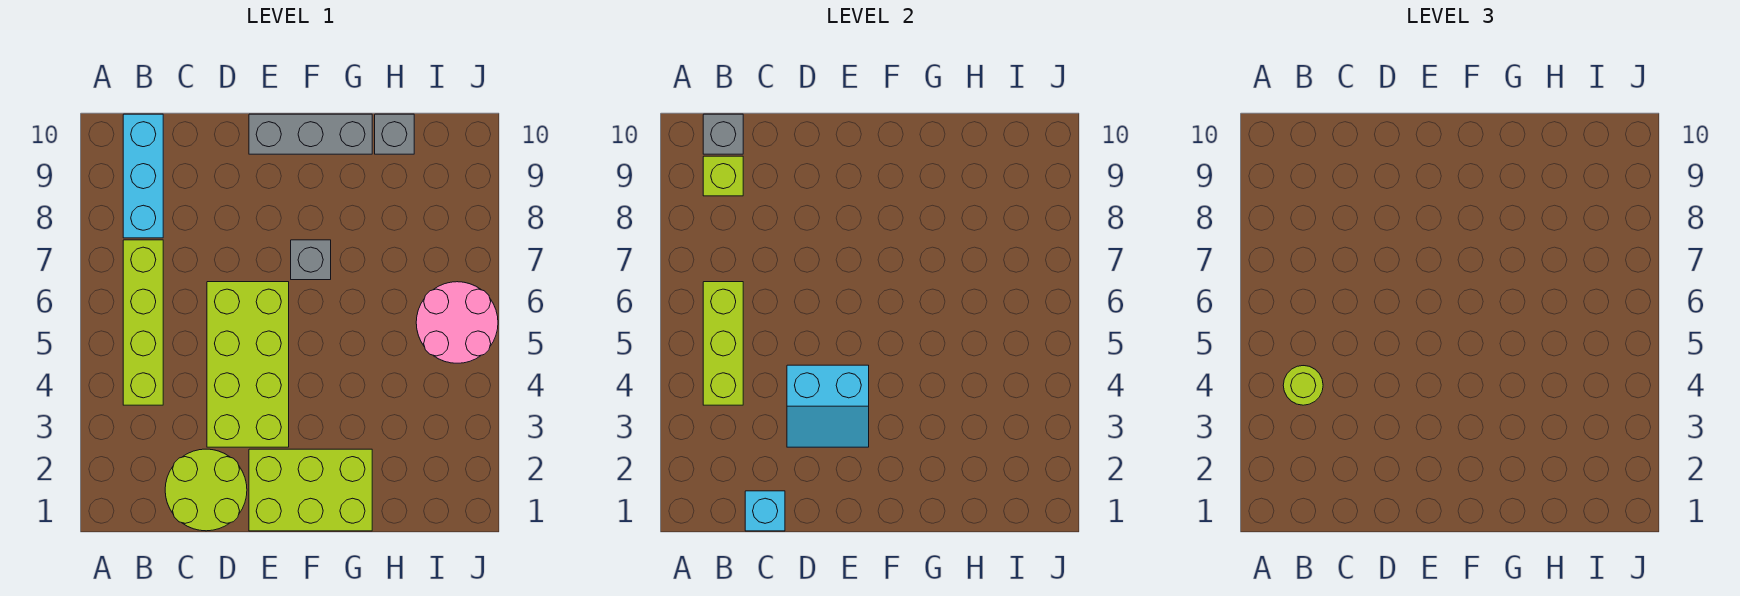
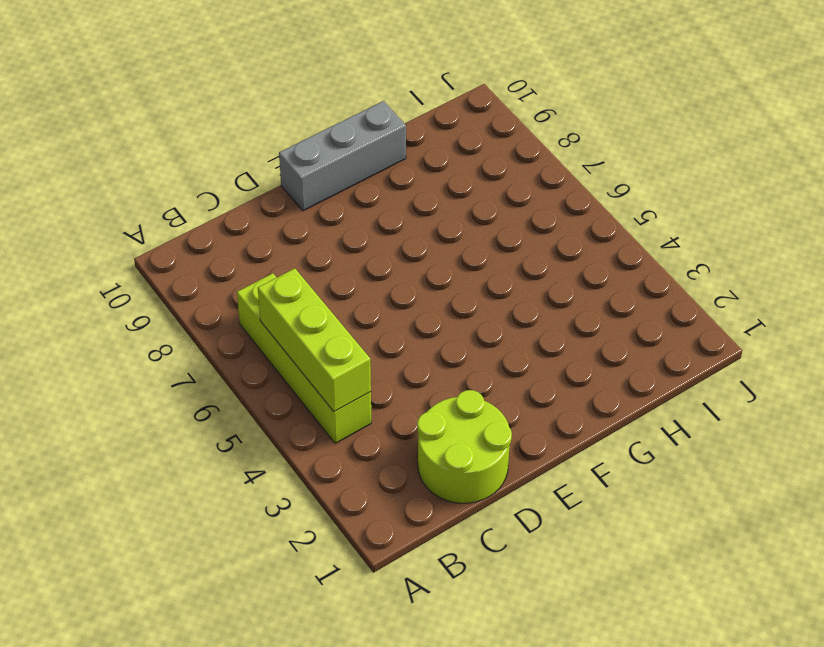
none -> cyan 1x3 brick [123,114,163,238]
none -> lime 2x4 brick [207,282,289,447]
none -> lime 2x3 brick [249,449,372,531]

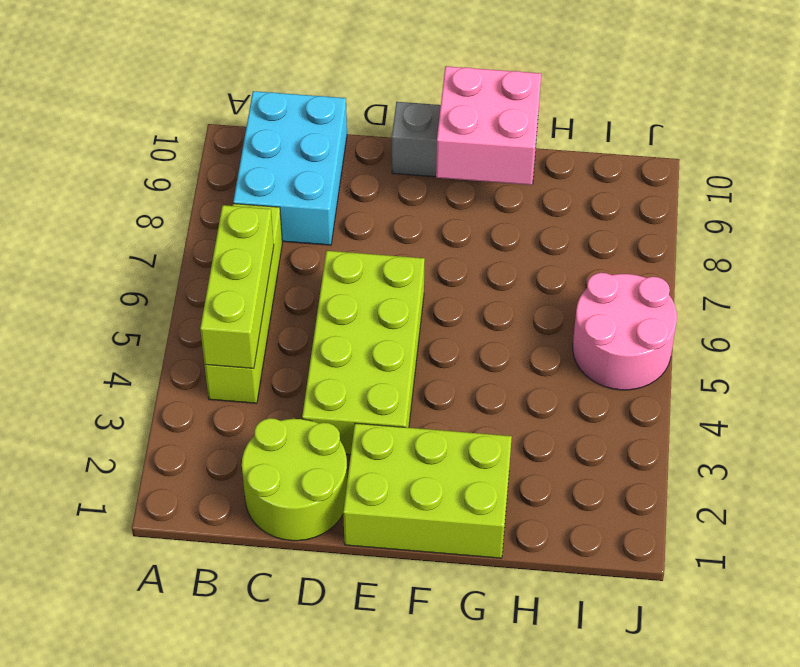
cyan 2x3 brick [233,91,347,245] -> cyan 1x3 brick [123,114,163,238]
pink 2x2 brick [436,66,541,185] -> none
none -> grey 1x1 brick [291,240,331,280]
none -> grey 1x1 brick [375,114,414,154]
none -> lime 1x1 brick [703,156,743,196]

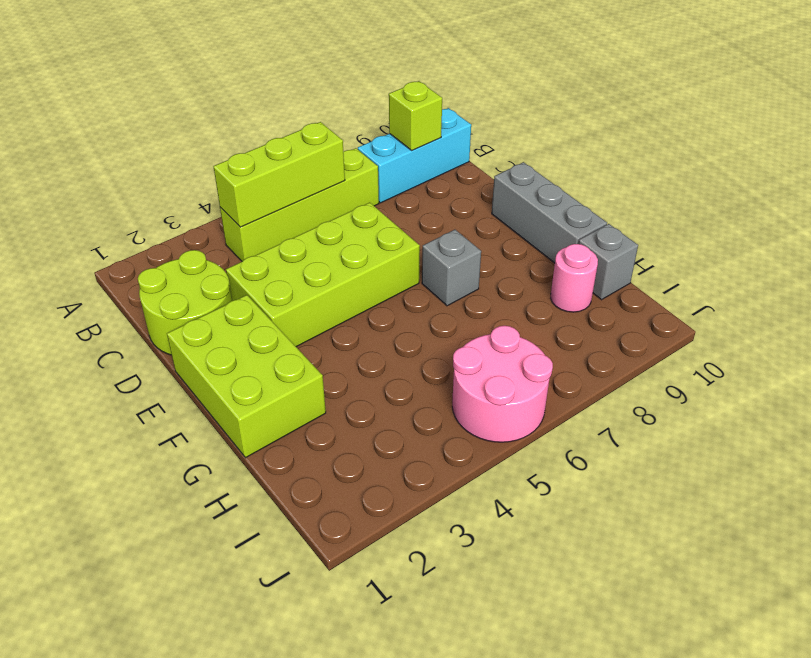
pink 1x1 round brick [551,244,598,312] -> none
none -> grey 1x1 brick [703,114,743,154]
none -> cyan 1x1 brick [745,491,785,531]
none -> cyan 2x2 slope [787,365,869,447]

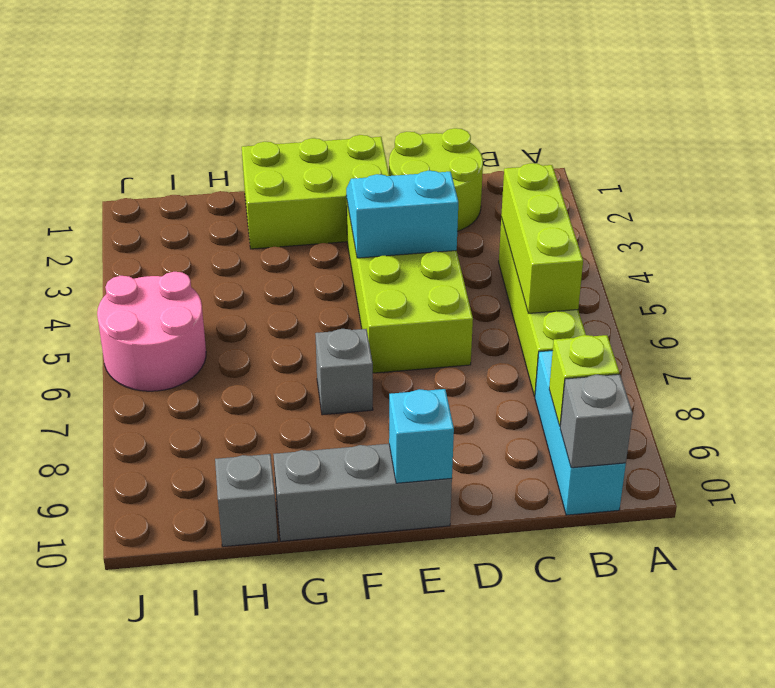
cyan 1x1 brick [389,389,454,483] -> cyan 1x1 brick moved to [745,491,785,531]
none -> lime 1x1 round brick [1283,366,1323,405]

